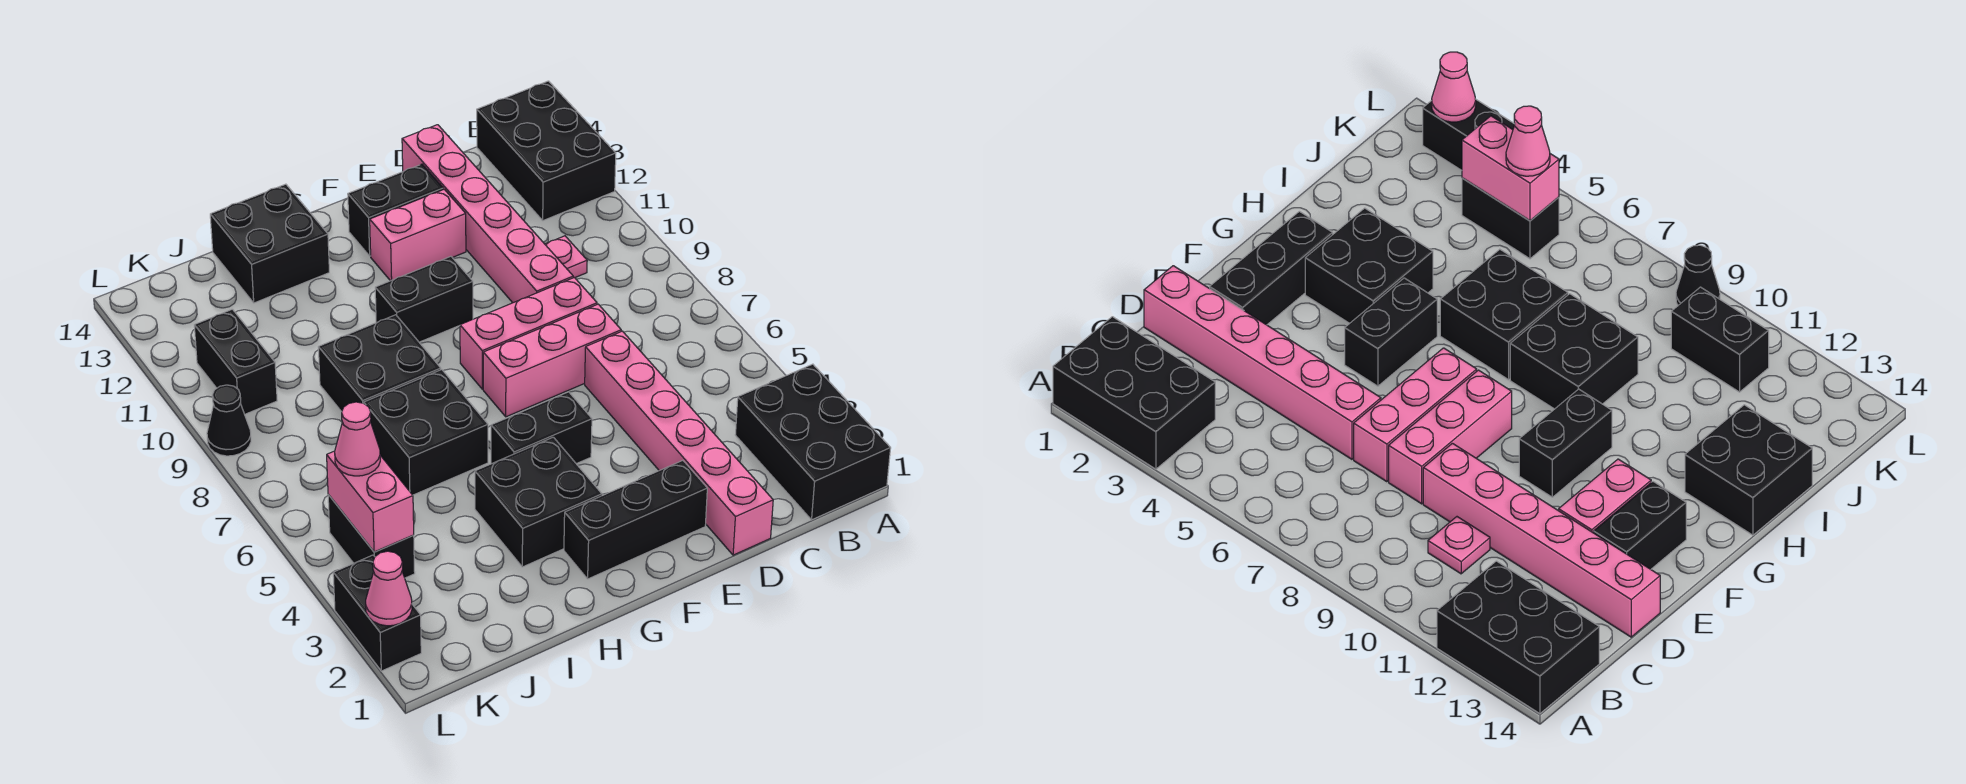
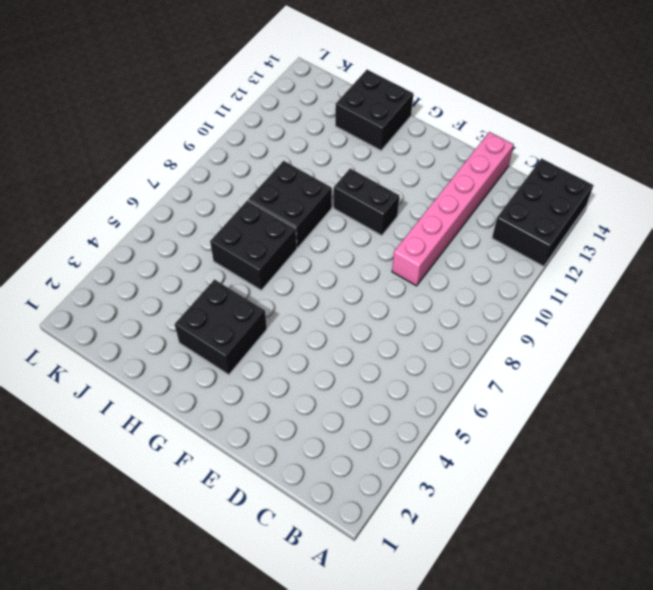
none -> black 2x3 brick [735,364,891,520]
none -> pink 1x1 plate [545,236,587,278]
none -> pink 1x6 brick [585,331,773,555]

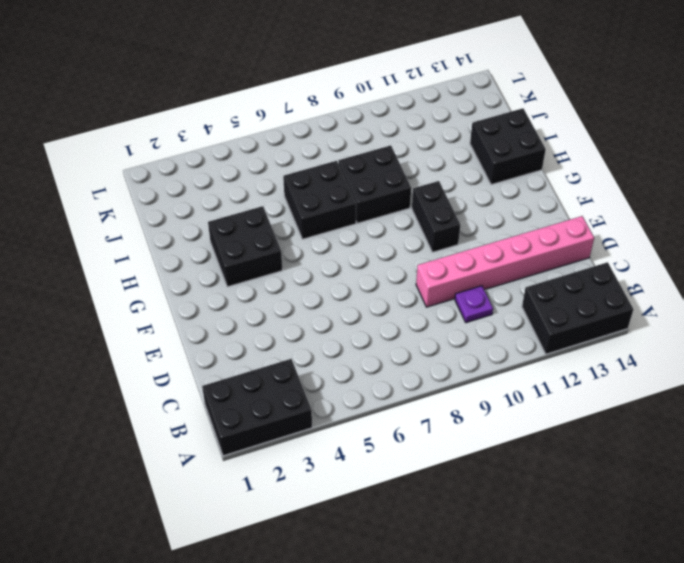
purple 1x1 plate [455,286,493,323] -> pink 1x1 plate [545,236,587,278]
none -> pink 1x6 brick [585,331,773,555]
none -> pink 1x3 brick [483,304,621,417]
none -> pink 1x3 brick [460,277,597,389]

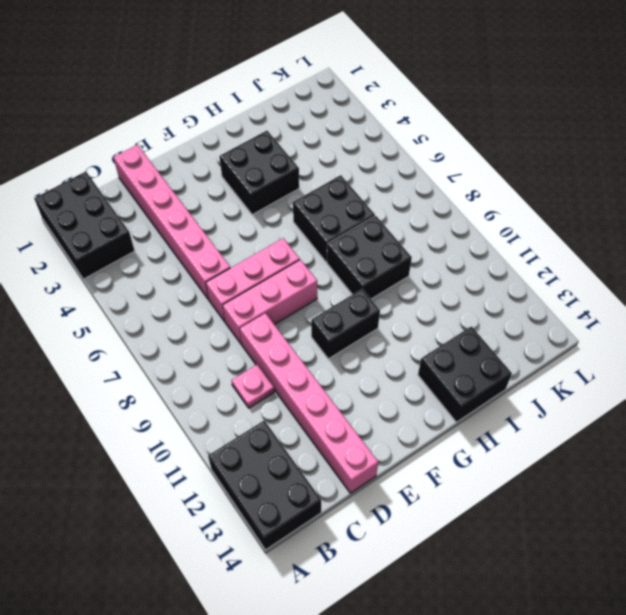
none -> black 1x3 brick [564,460,707,579]
none -> pink 1x2 brick [370,189,466,281]
none -> black 1x2 brick [348,164,443,256]

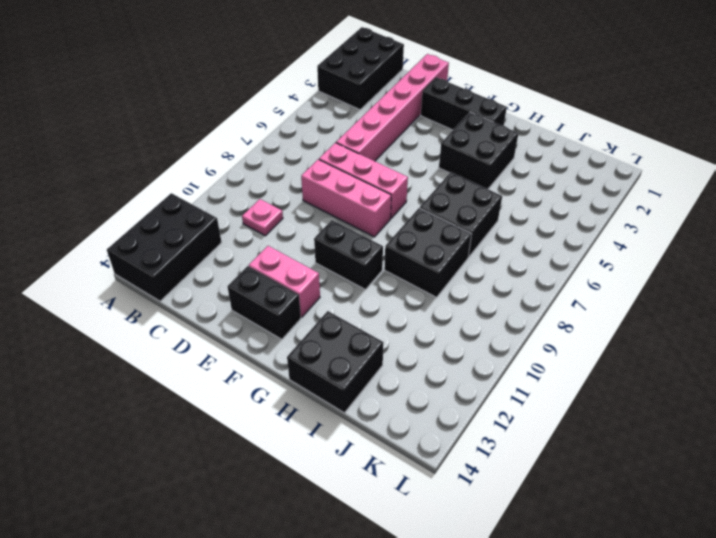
none -> pink 1x6 brick [402,125,573,303]
none -> black 1x2 brick [491,392,592,464]
none -> black 1x2 brick [328,495,415,578]

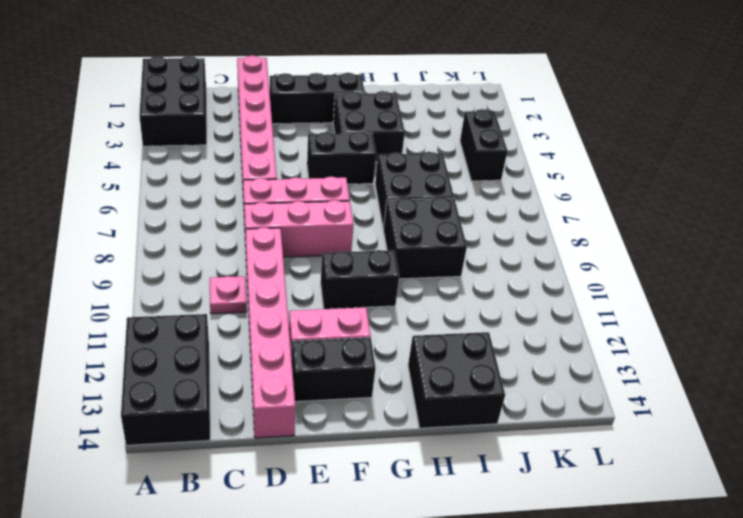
none -> black 1x2 brick [194,309,277,414]
none -> black 1x2 brick [333,555,421,671]
none -> black 1x1 cone [207,385,251,456]

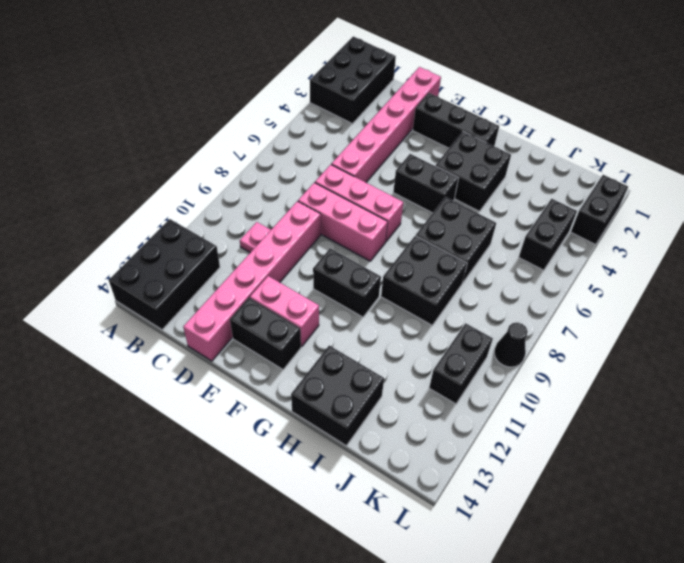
none -> pink 1x2 brick [327,451,414,552]
none -> pink 1x1 cone [366,551,412,626]
none -> pink 1x1 cone [335,402,380,476]

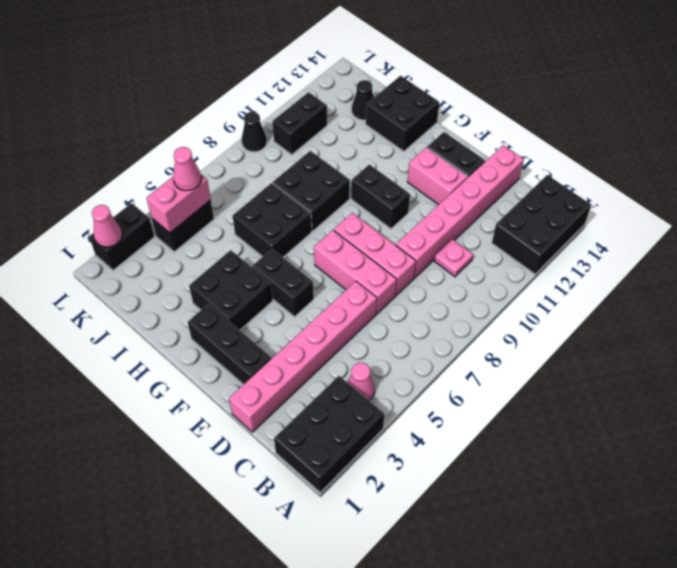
pink 1x1 cone [347,363,375,400] -> none
black 1x1 cone [352,80,374,120] -> none

